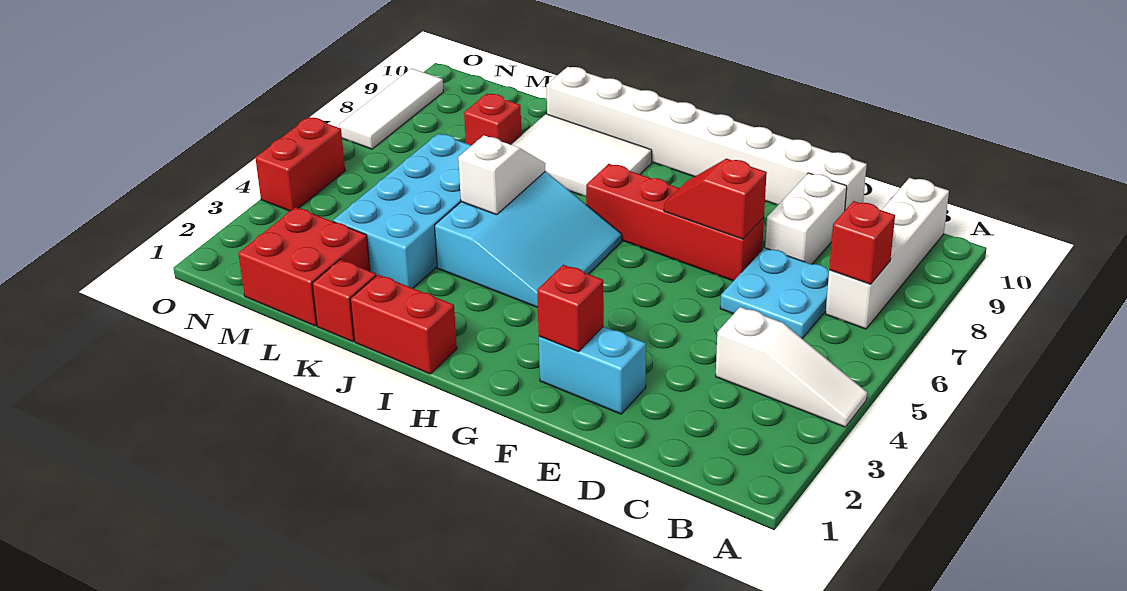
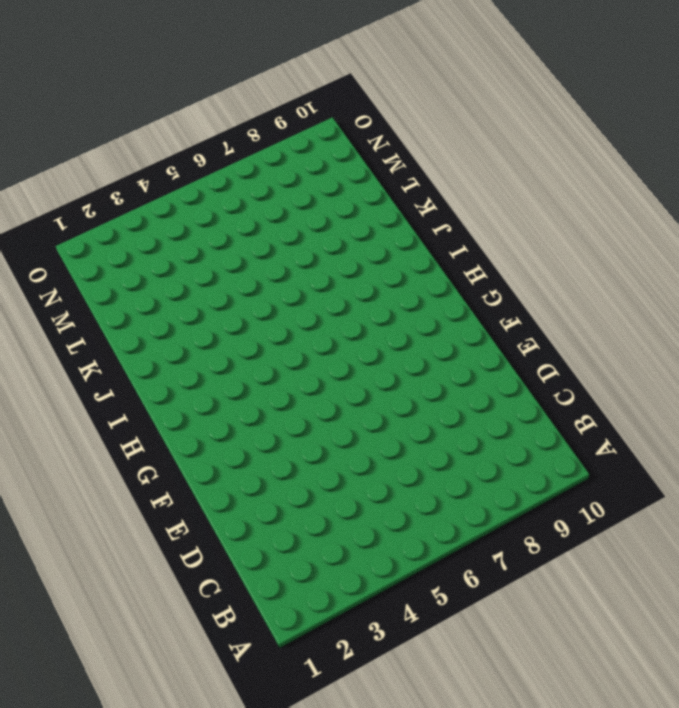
none -> white 1x3 slope [716,307,867,427]
none -> white 1x4 brick [826,178,949,329]
none -> cyan 2x2 plate [720,248,829,338]

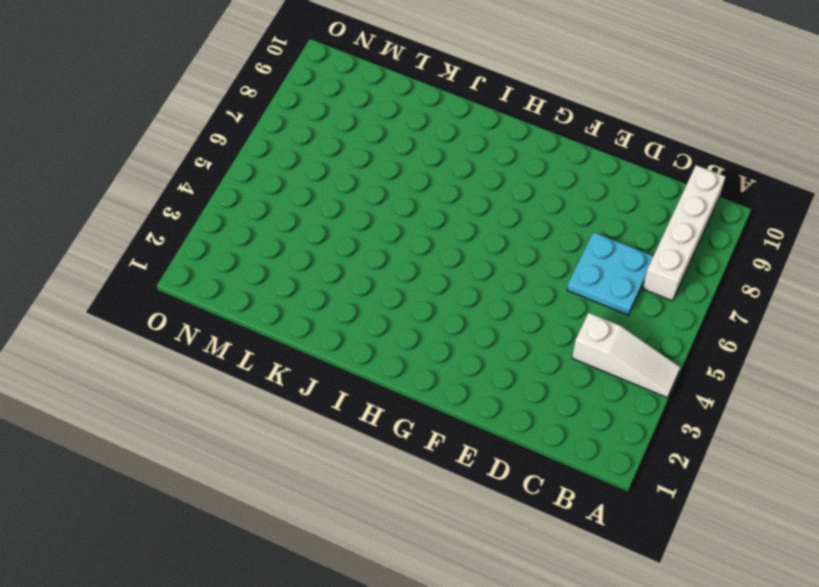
none -> white 1x2 brick [765,173,847,264]
none -> white 1x8 brick [546,67,867,210]
none -> cyan 1x2 brick [539,327,646,414]

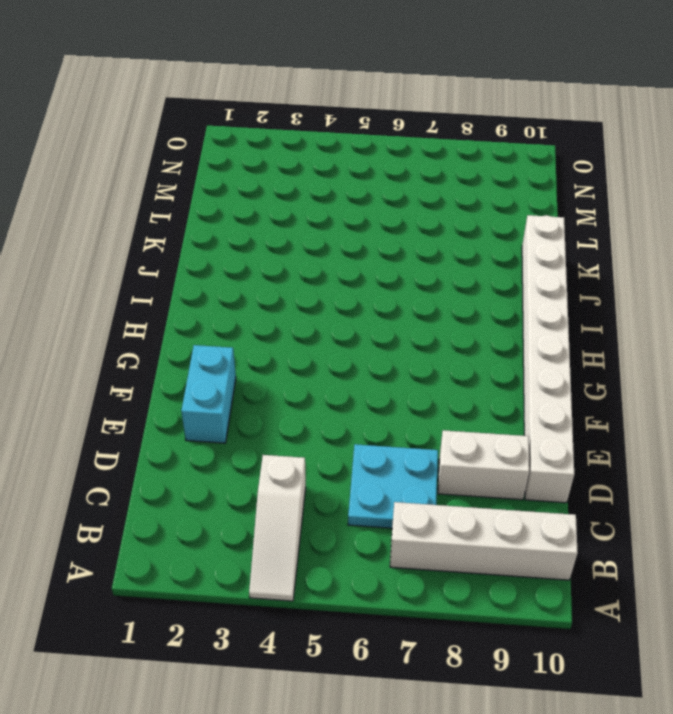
none -> red 1x4 brick [586,164,764,281]
none -> cyan 3x3 slope [435,172,622,307]
none -> red 1x2 brick [350,275,457,374]

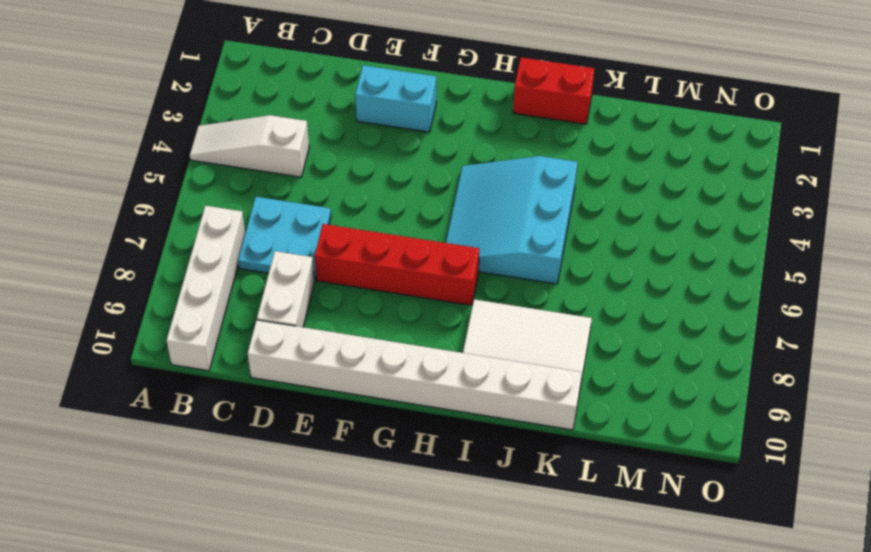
none -> red 1x1 brick [312,260,376,342]
none -> cyan 2x4 brick [333,134,472,288]
none -> red 2x2 brick [238,207,370,326]

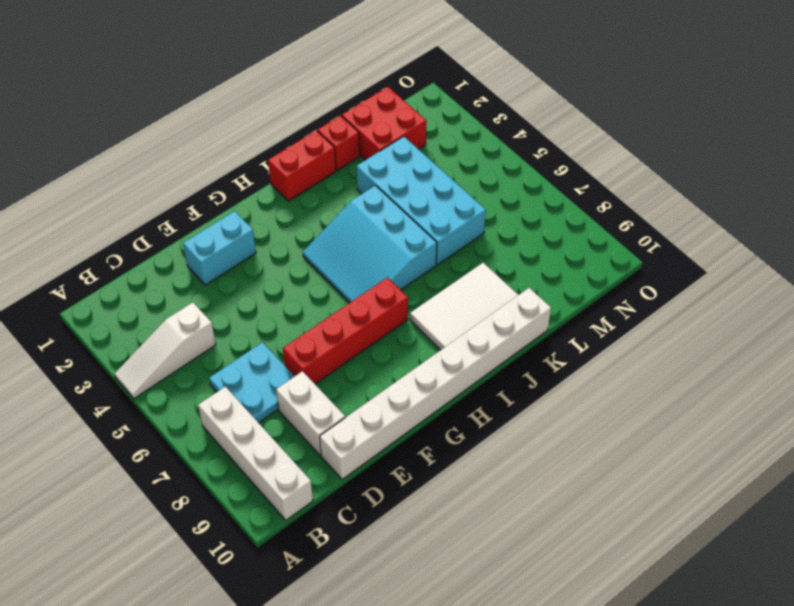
none -> red 1x1 brick [464,94,521,145]
none -> red 1x2 brick [255,117,345,211]
none -> white 1x3 tile [339,68,443,149]

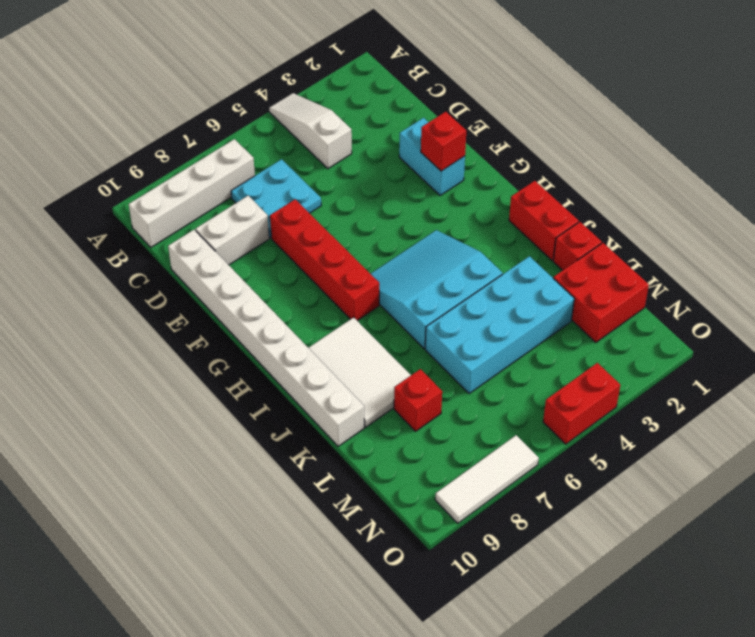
none -> red 1x1 brick [829,201,895,284]
none -> red 1x2 slope [664,159,767,239]
none -> white 1x2 slope [458,136,545,215]

